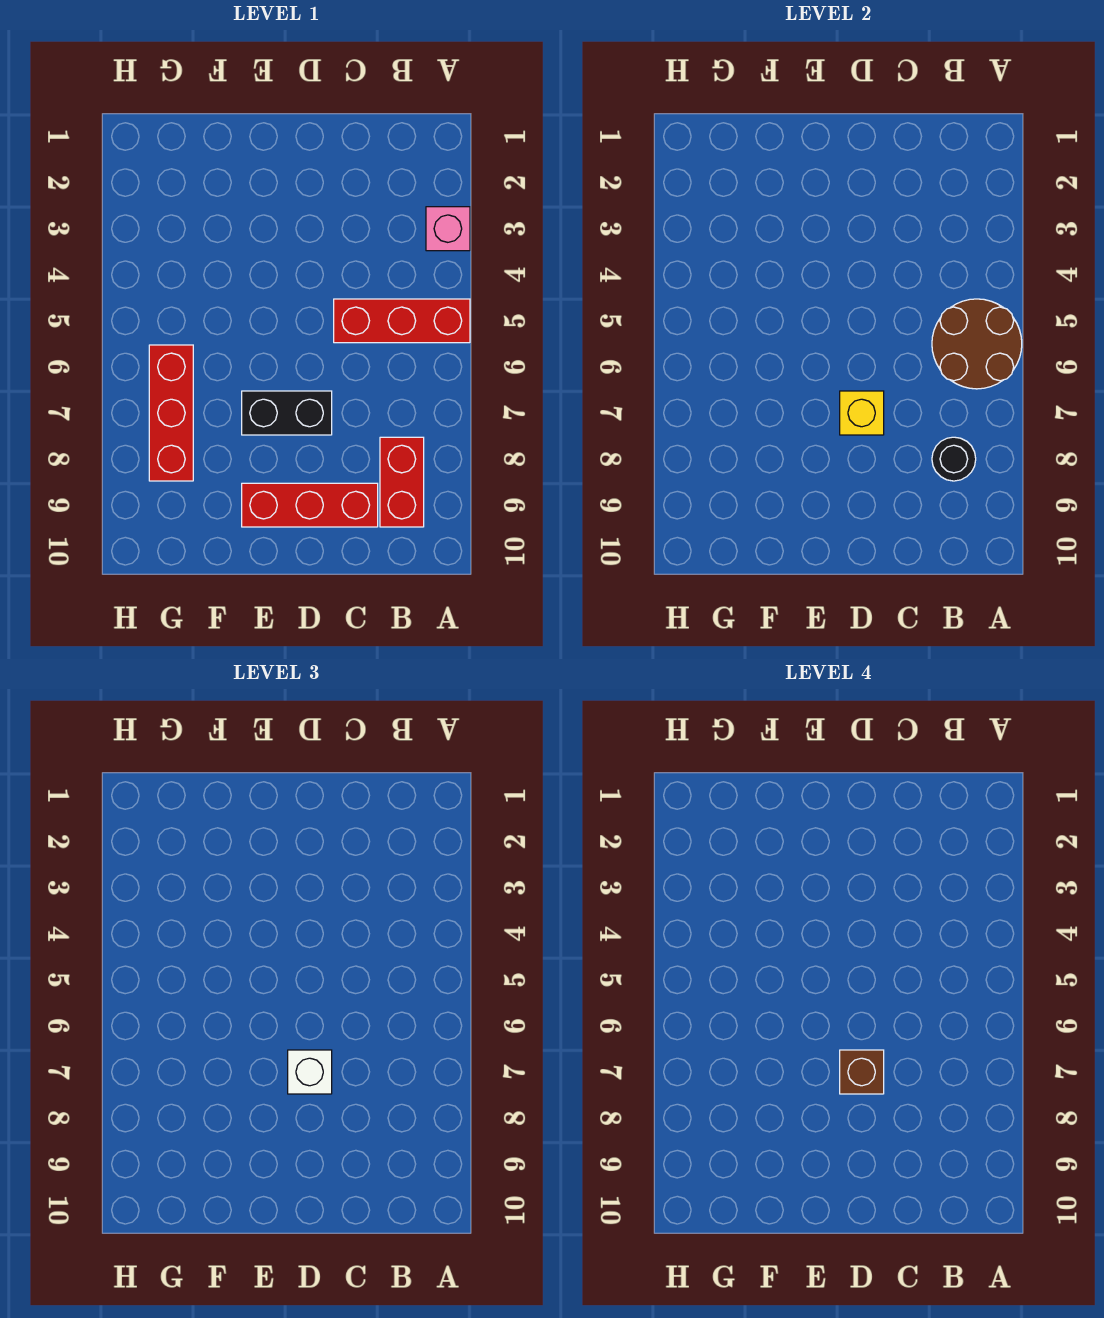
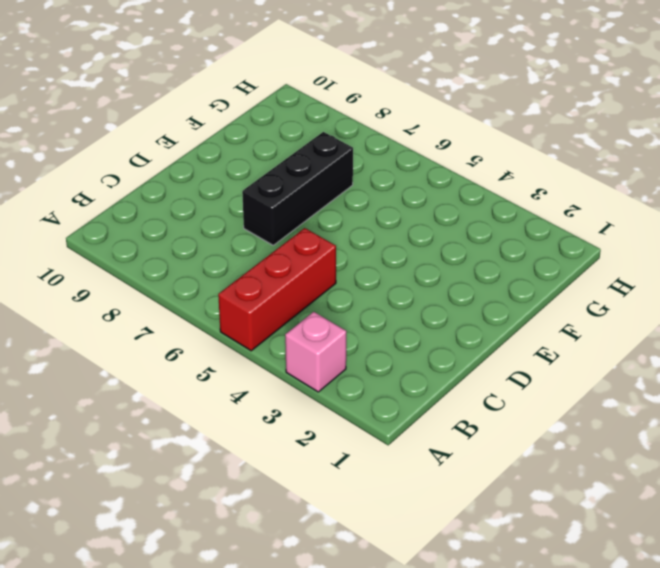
black 1x3 brick [242,132,353,245] -> black 1x2 brick [242,391,332,435]
none -> red 1x2 brick [380,437,424,527]
none -> red 1x3 brick [242,483,378,527]

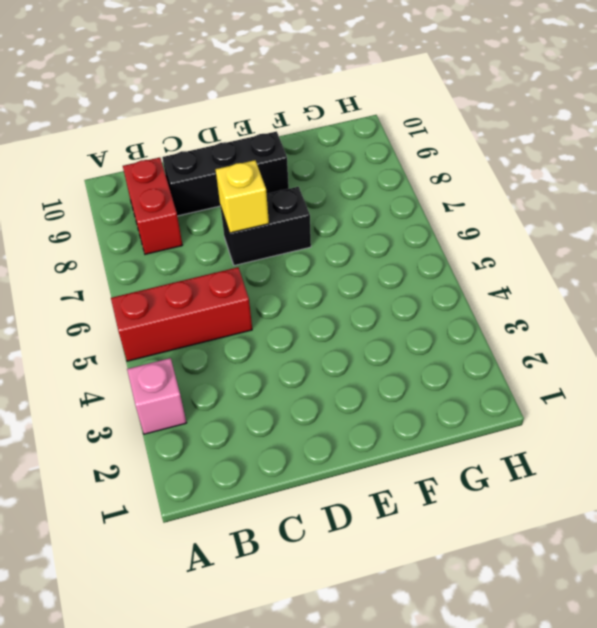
black 1x3 brick [162,131,289,216] -> red 1x3 brick [242,483,378,527]
none -> red 1x3 brick [149,345,193,481]
none -> brown 2x2 round brick [932,299,1022,389]

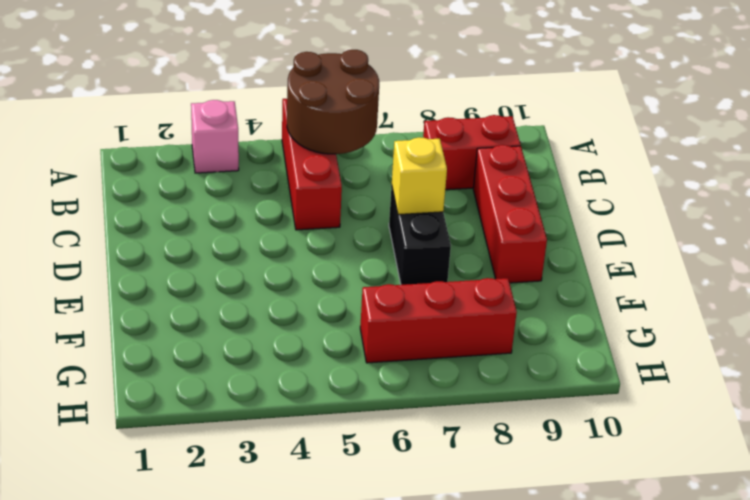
none -> black 1x1 round brick [932,437,976,481]
none -> white 1x1 brick [288,1050,332,1094]

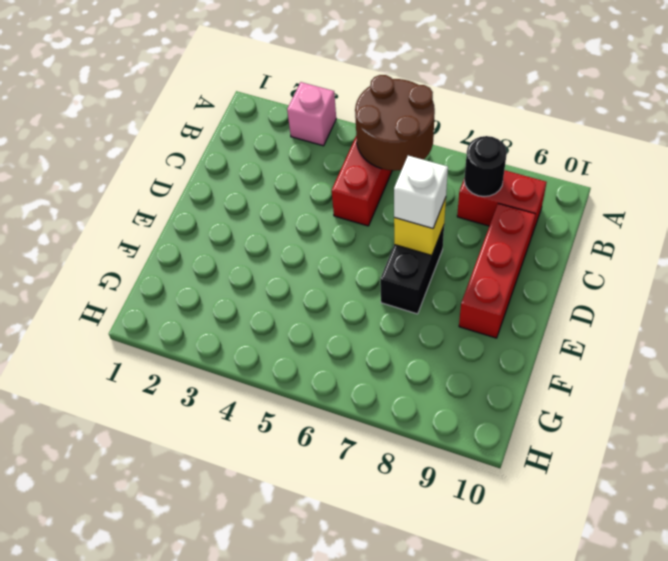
none -> red 1x3 brick [149,345,193,481]
none -> brown 1x1 brick [840,1050,884,1094]

